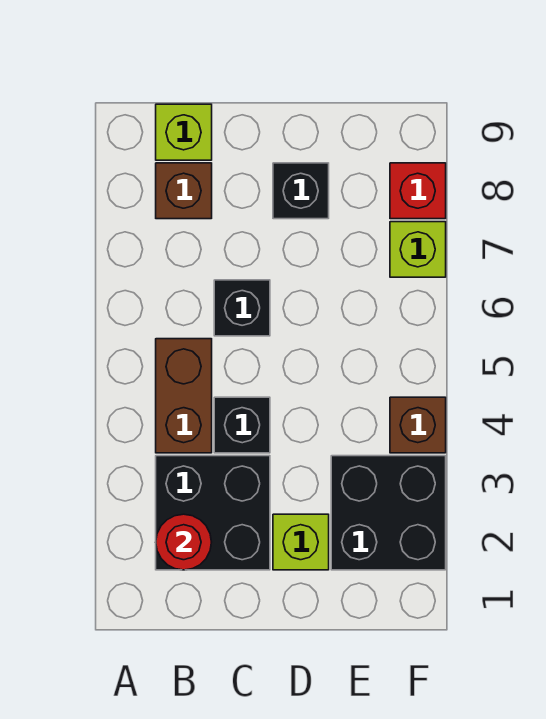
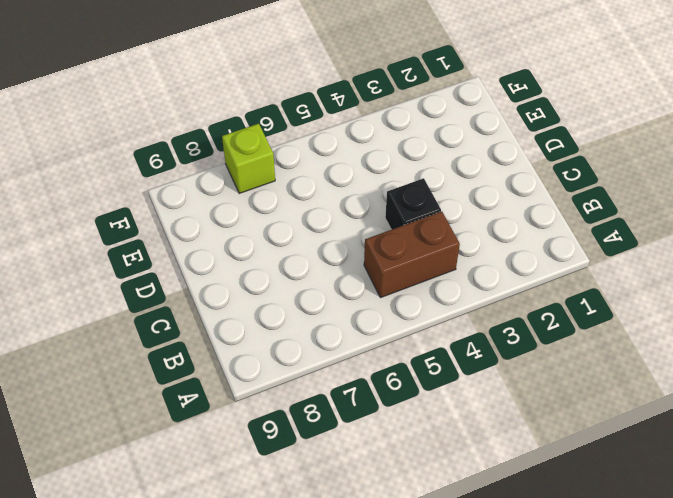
none -> black 2x2 brick [156,456,270,570]
none -> brown 1x1 brick [156,163,212,219]
none -> lime 1x1 brick [156,104,212,160]

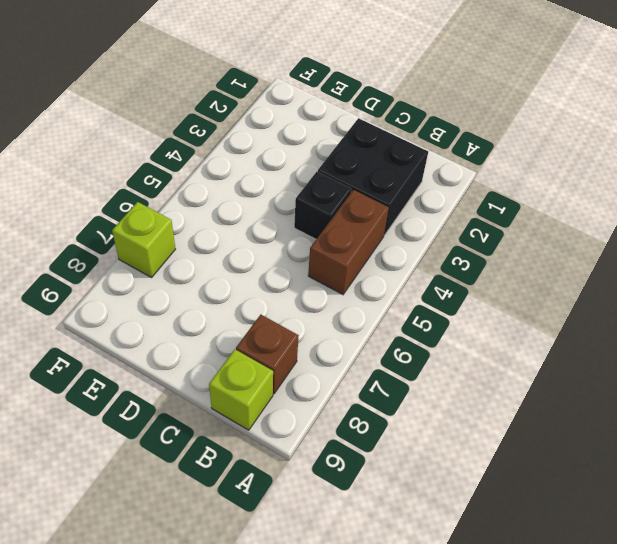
none -> black 1x1 brick [214,280,270,336]
none -> lime 1x1 brick [273,514,329,570]
none -> black 1x1 brick [273,163,329,219]

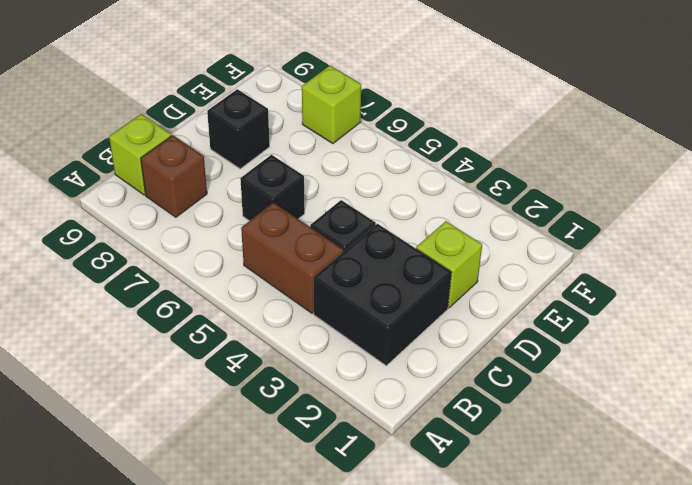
none -> black 2x2 brick [331,456,446,570]
none -> brown 1x1 brick [390,397,446,453]
none -> red 1x1 brick [390,163,446,219]

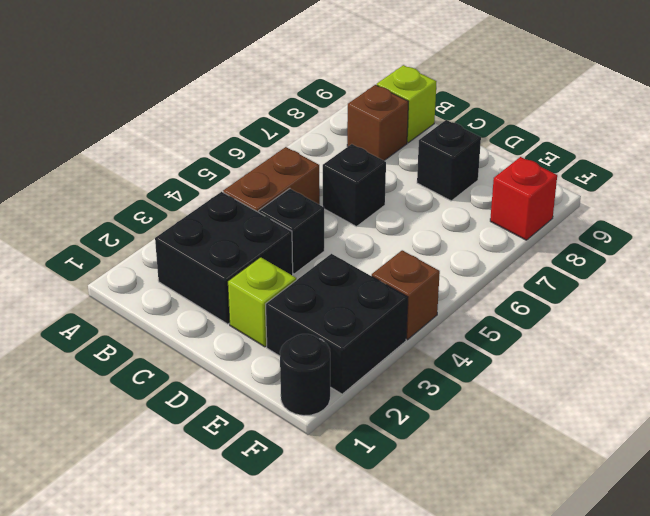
black 1x1 round brick [280,334,330,416] -> none
none -> lime 1x1 brick [390,222,446,277]
none -> red 1x1 round brick [156,514,211,570]

